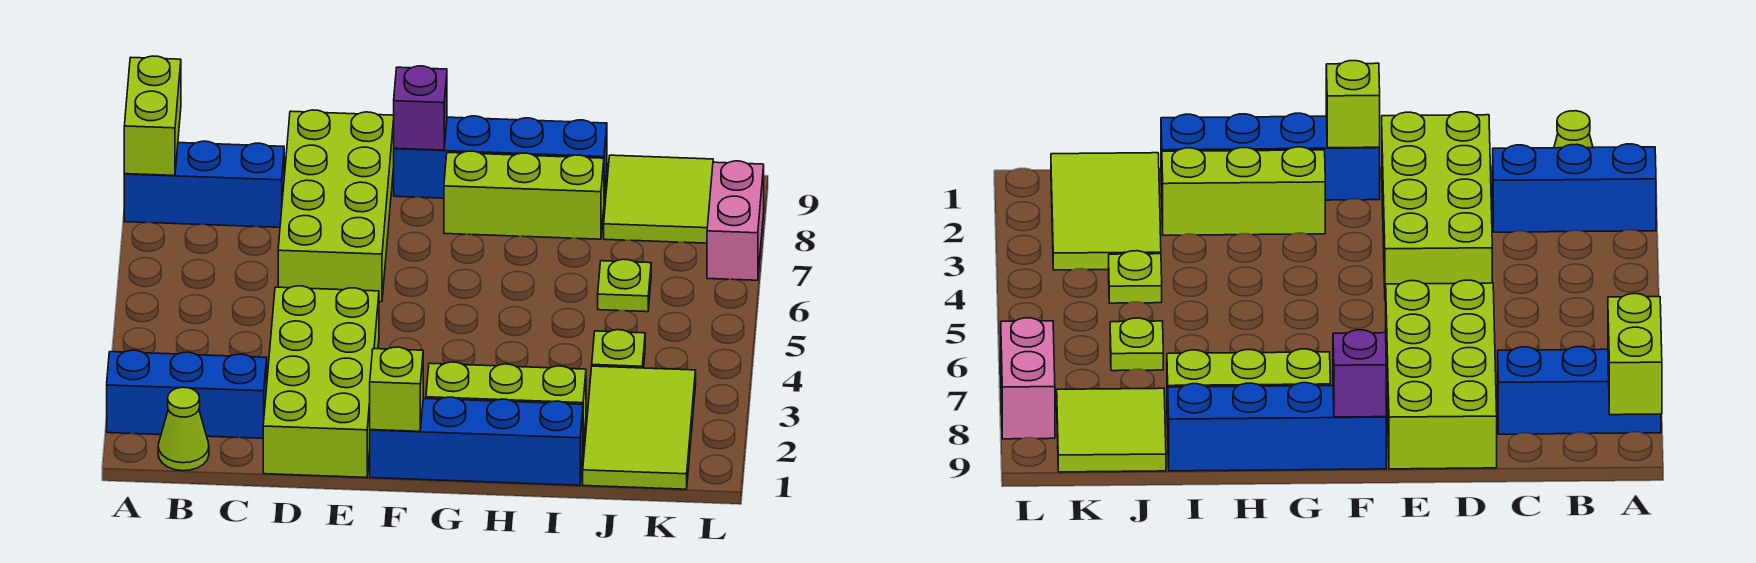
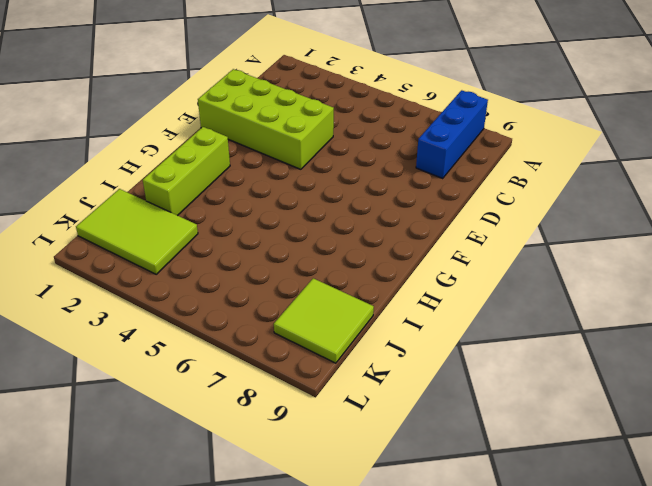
none -> blue 1x3 brick [107,350,267,438]
none -> lime 1x1 cone [158,387,209,471]
none -> lime 2x4 brick [278,110,394,302]

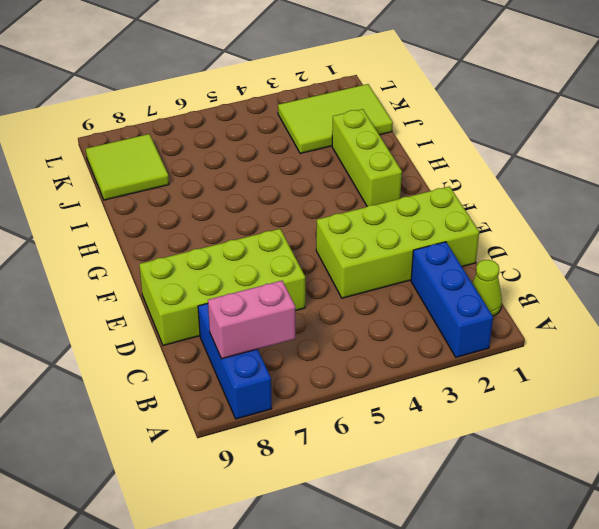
pink 1x2 brick [208,281,295,359] -> pink 1x2 brick moved to [707,161,764,280]
none -> blue 1x4 brick [370,397,583,485]
none -> blue 1x4 brick [394,116,607,199]
none -> lime 1x3 brick [444,151,604,239]

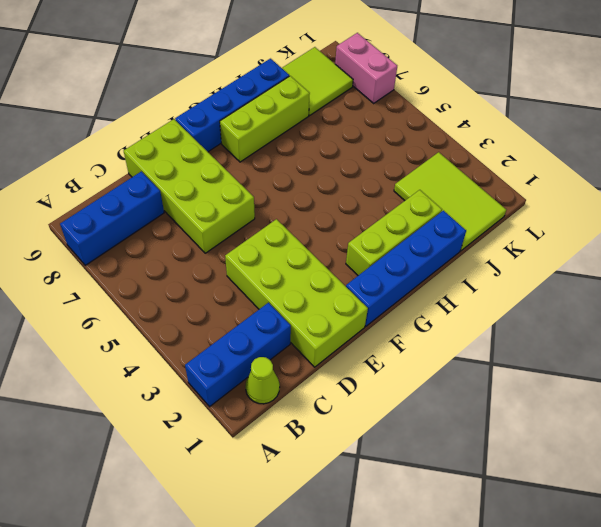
none -> lime 1x1 plate [592,330,645,368]
none -> lime 1x1 plate [598,259,651,312]
none -> lime 1x2 brick [124,56,181,176]

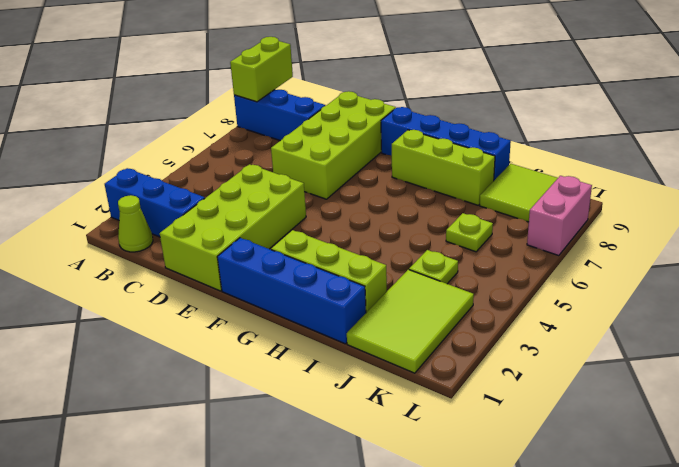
none -> lime 1x1 brick [370,347,423,431]
none -> purple 1x1 brick [394,66,447,150]

